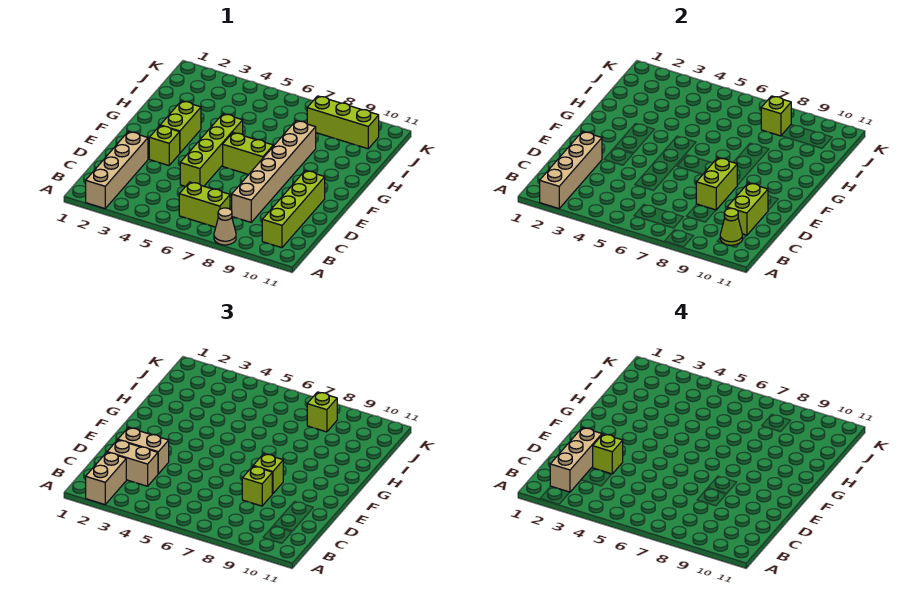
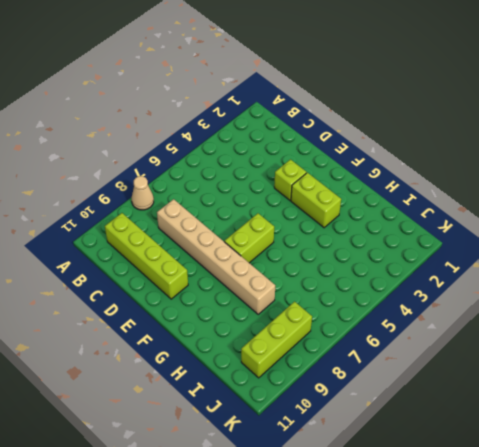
none -> tan 1x4 brick [86,132,148,209]
none -> lime 1x2 brick [179,182,230,227]
none -> lime 1x4 brick [180,114,243,186]

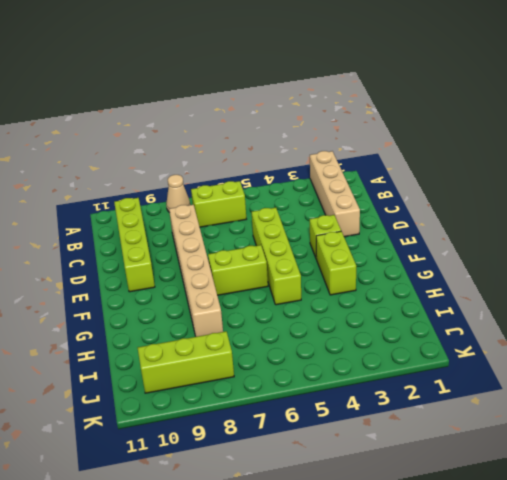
none -> tan 1x4 brick [540,132,602,209]
none -> lime 1x1 cone [720,208,742,245]
none -> lime 1x2 brick [727,183,768,235]

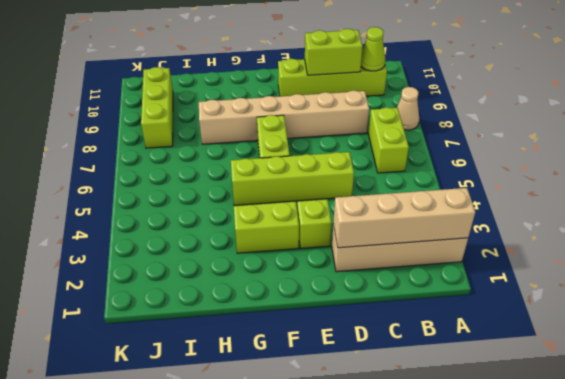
none -> lime 1x2 brick [696,158,737,210]
none -> lime 1x1 brick [761,96,791,136]
none -> tan 1x2 brick [86,452,126,505]

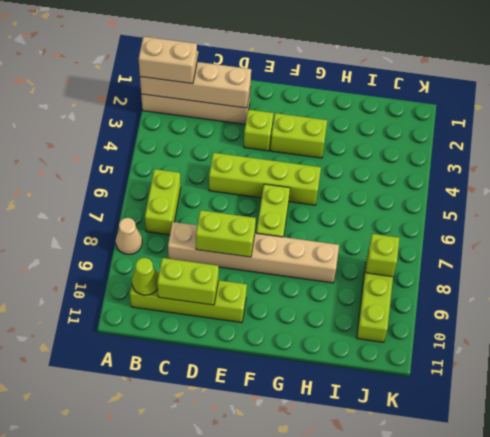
none -> tan 1x2 brick [107,440,158,486]
none -> tan 1x2 brick [118,428,169,474]
none -> lime 1x1 brick [242,466,272,506]

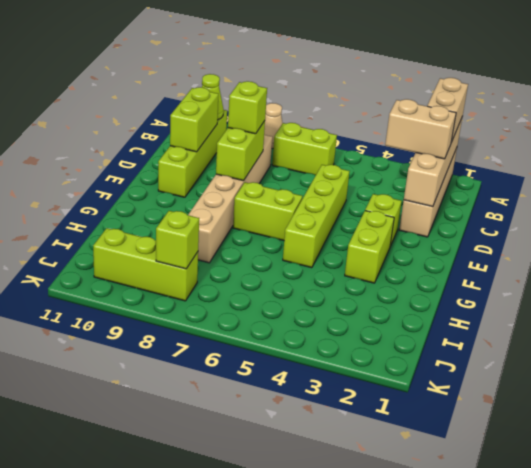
none -> tan 1x2 brick [118,428,169,474]
none -> lime 1x1 brick [253,454,283,494]
none -> lime 1x1 brick [307,392,337,432]

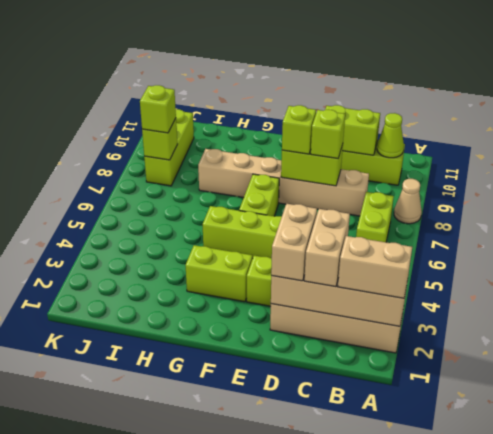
none -> tan 1x3 brick [550,428,602,492]
none -> lime 1x1 brick [592,434,623,474]

